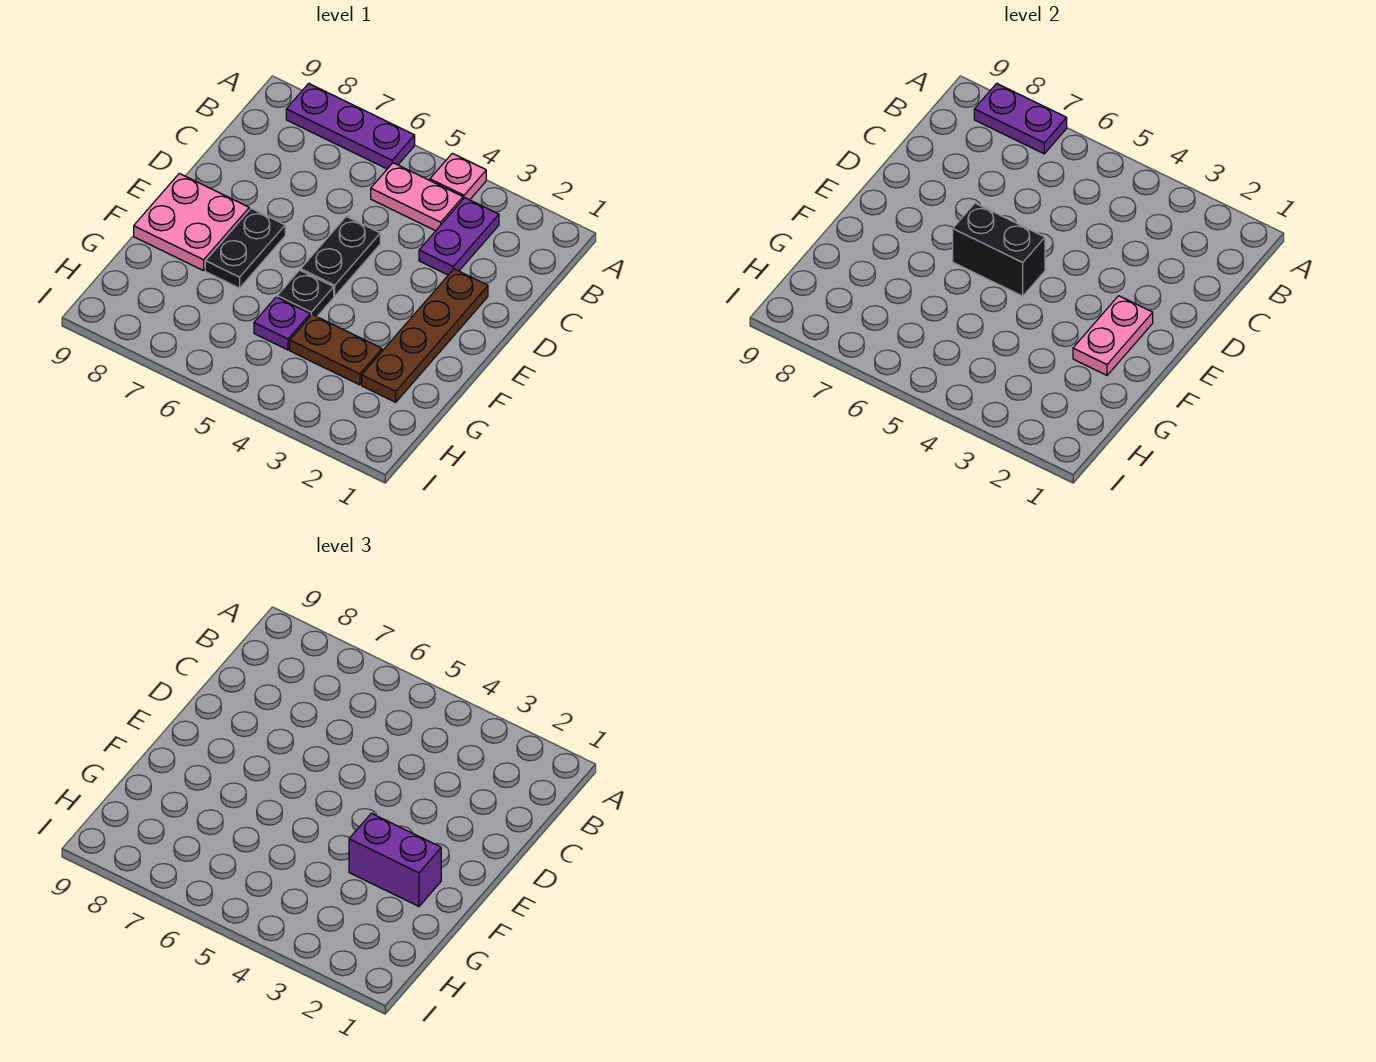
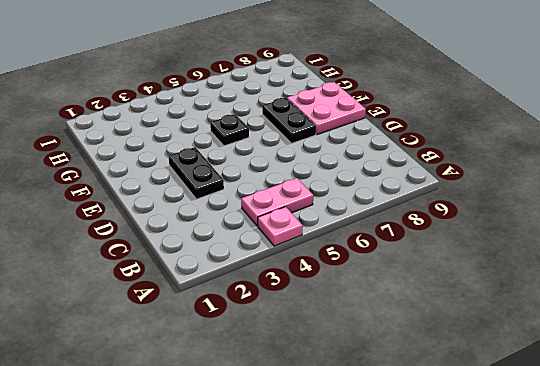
black 1x2 plate [168,147,224,199] -> black 1x2 plate moved to [301,216,380,296]
none -> purple 1x3 plate [286,83,415,169]
none -> purple 1x2 plate [419,198,499,275]
none -> brown 1x4 plate [362,269,488,402]

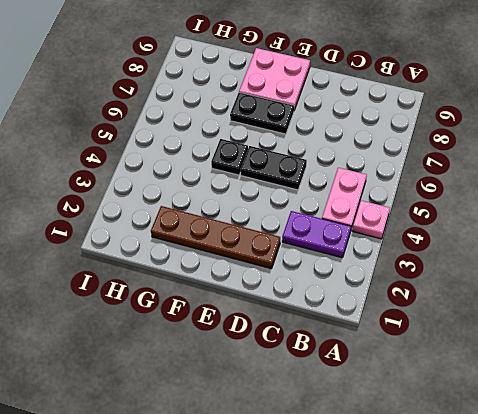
none -> purple 1x3 plate [286,83,415,169]
none -> brown 1x2 plate [290,315,382,385]
none -> purple 1x1 plate [254,297,310,350]

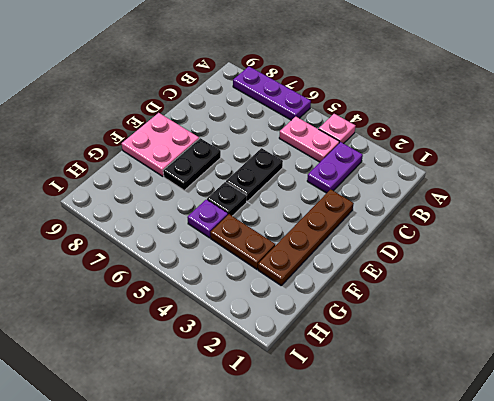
none -> purple 1x2 plate [974,83,1067,154]
none -> pink 1x2 plate [1073,296,1153,375]
none -> black 1x2 brick [953,203,1045,296]

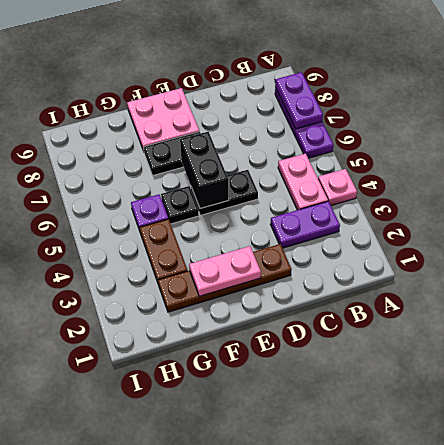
none -> purple 1x2 brick [349,813,441,906]

